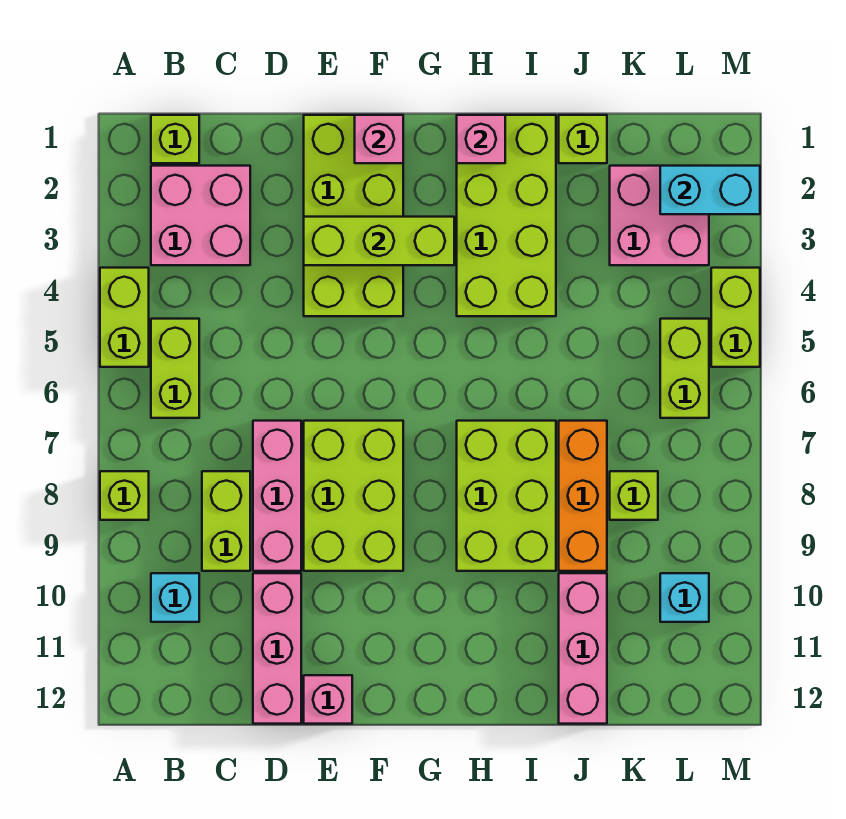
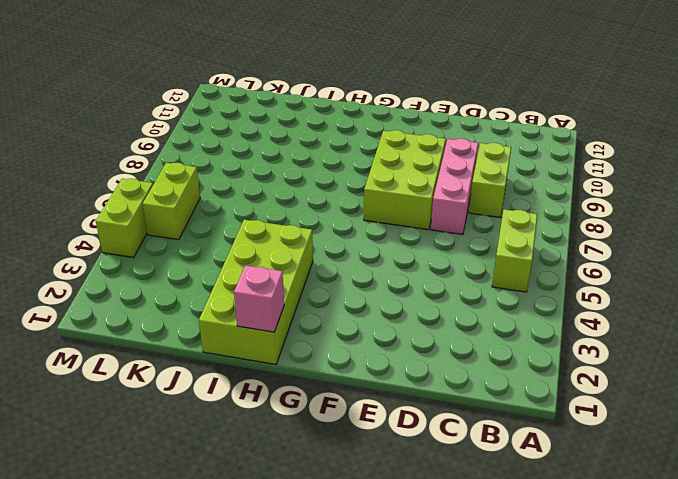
none -> lime 1x2 brick [100,268,149,367]
none -> lime 1x1 brick [100,471,149,520]
none -> lime 1x1 brick [151,115,199,163]

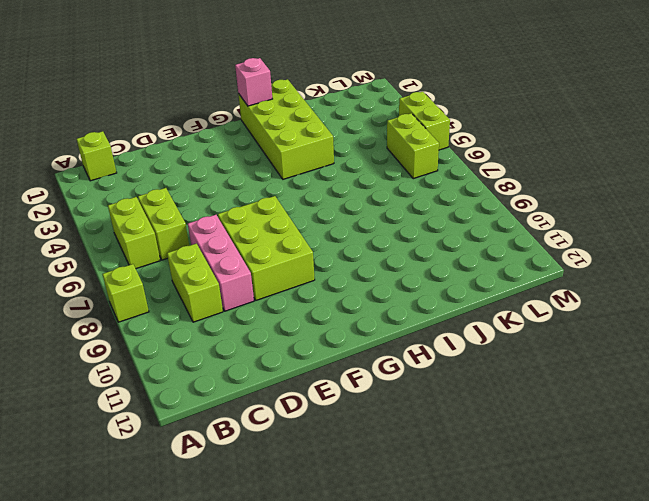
lime 1x2 brick [138,188,189,260] -> lime 1x2 brick moved to [100,268,149,367]
none -> pink 2x2 brick [151,166,250,265]
none -> cyan 1x1 brick [151,573,199,622]
none -> pink 1x3 brick [253,573,301,724]

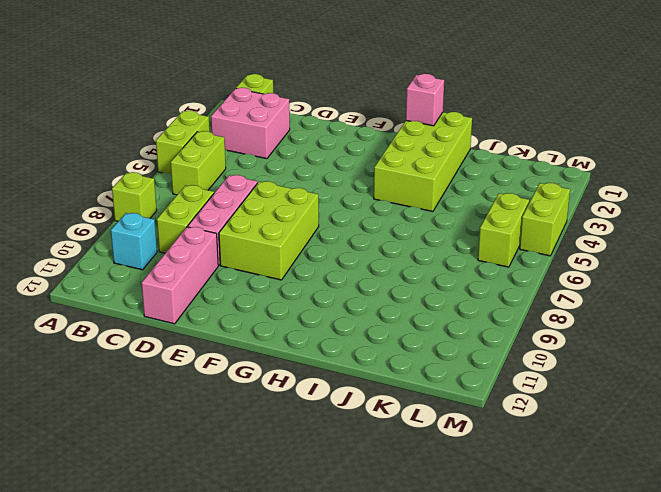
none -> lime 2x4 brick [304,115,403,316]
none -> pink 1x1 brick [304,675,352,724]
none -> lime 2x3 brick [457,421,556,571]

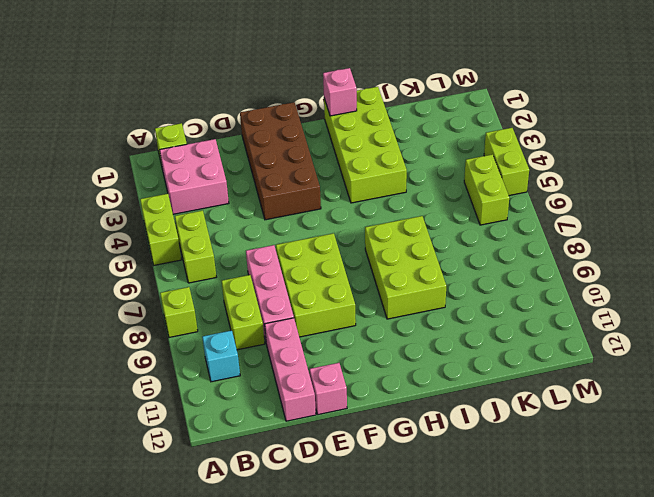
brown 2x4 brick [240,102,321,220] -> lime 2x4 brick [304,115,403,316]
none -> lime 1x1 brick [559,115,607,163]
none -> orange 1x3 brick [559,421,607,571]
none -> pink 1x3 brick [559,573,607,724]

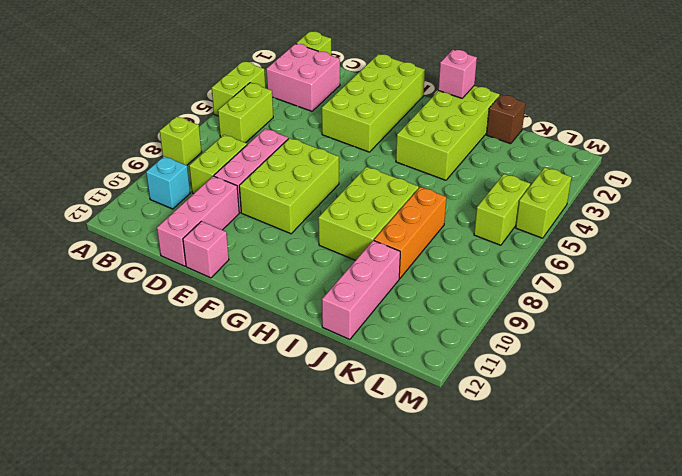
brown 1x1 brick [486,95,526,144] -> lime 1x1 brick [559,115,607,163]
none -> pink 2x2 brick [610,166,709,265]
none -> lime 1x1 brick [610,471,658,520]
none -> cyan 1x1 brick [660,573,709,622]

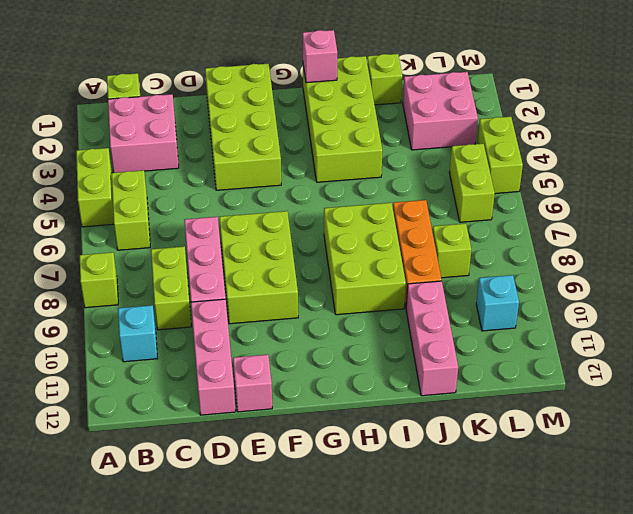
none -> lime 1x3 brick [304,217,454,265]
none -> pink 1x1 brick [355,115,403,163]
none -> cyan 1x2 brick [660,166,760,214]

